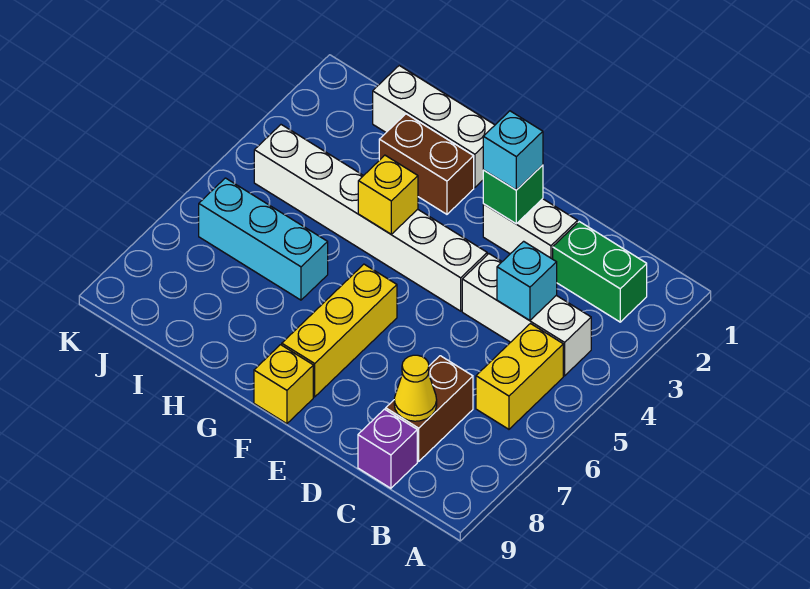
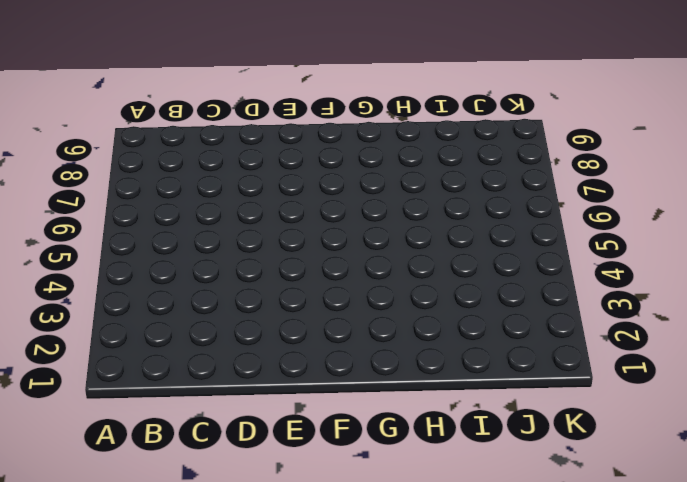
none -> green 1x2 brick [553,222,647,322]
none -> white 1x3 brick [462,254,591,376]
none -> yellow 1x2 brick [476,324,563,429]

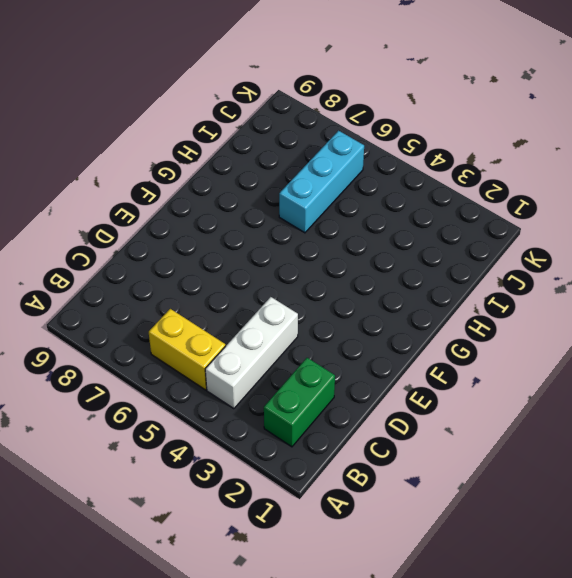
none -> brown 1x2 brick [386,356,473,461]
none -> purple 1x1 brick [358,409,417,488]
none -> white 1x2 brick [483,199,578,259]

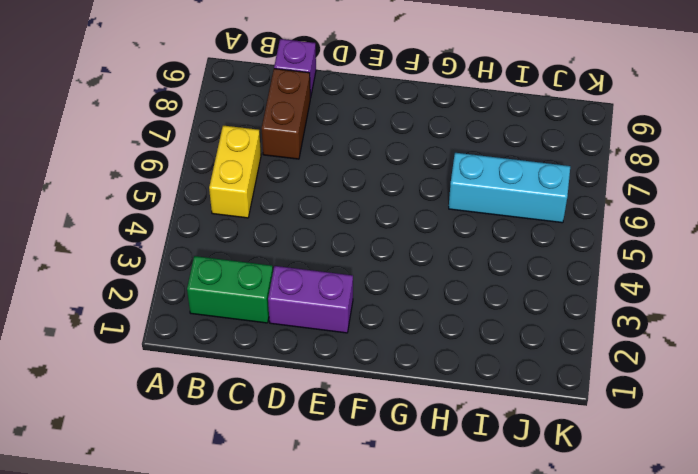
purple 1x2 brick [268,266,353,333] -> white 1x2 brick [483,199,578,259]
none -> white 1x3 brick [462,254,591,376]
none -> white 1x6 brick [254,125,487,311]
none -> yellow 1x3 brick [282,264,397,397]

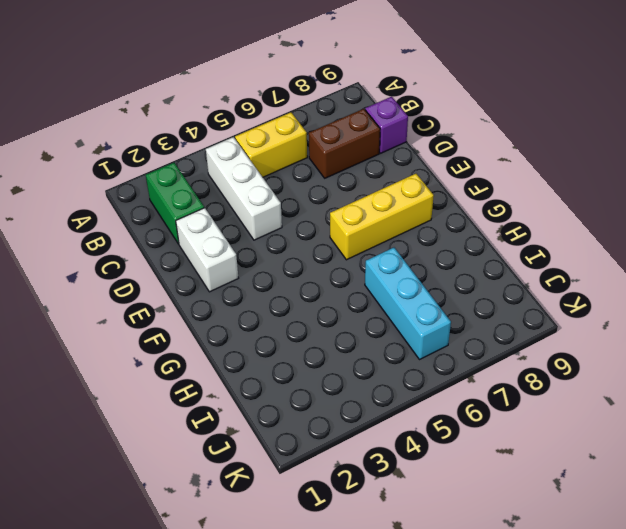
none -> white 1x6 brick [254,125,487,311]
none -> yellow 1x1 brick [254,345,313,424]
none -> white 1x3 brick [373,66,495,188]

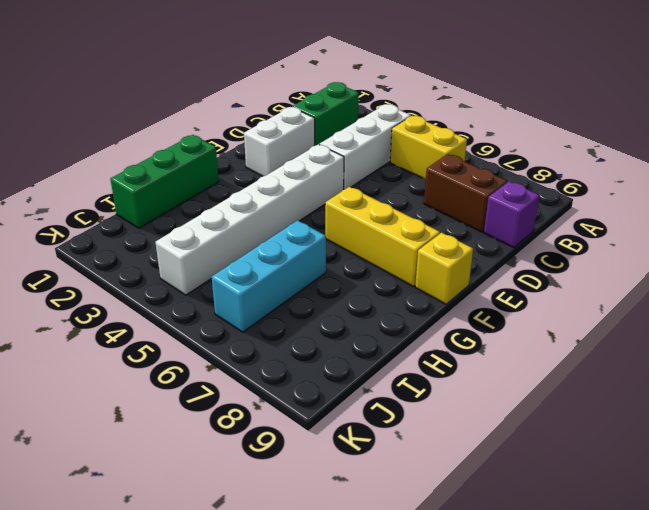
green 1x3 brick [111,135,219,228] -> white 1x3 brick [373,66,495,188]
none -> brown 1x2 brick [379,114,474,214]
none -> cyan 1x1 brick [497,241,557,320]
none -> yellow 1x1 cone [394,355,437,421]

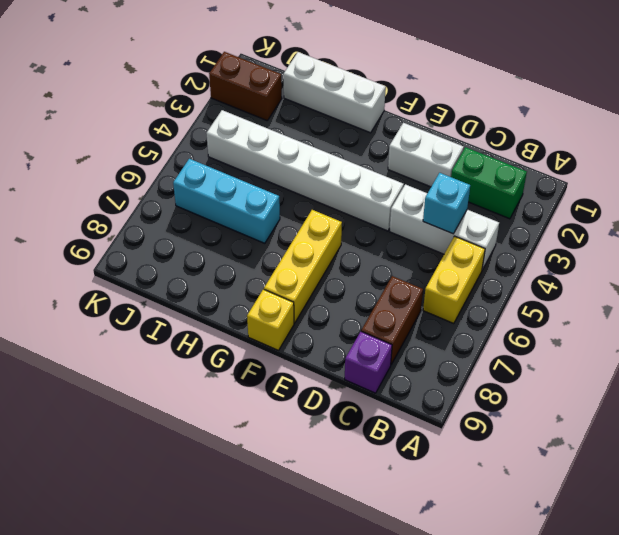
brown 1x2 brick [209,52,282,120] -> brown 1x2 brick moved to [379,114,474,214]
none -> yellow 1x1 cone [394,355,437,421]
none -> green 1x1 brick [483,165,543,224]
none -> yellow 1x1 brick [358,155,418,234]

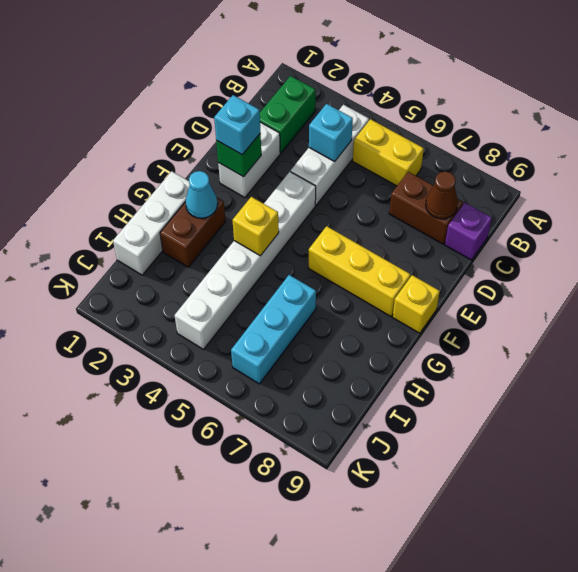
brown 1x1 cone [426,171,458,219] -> yellow 1x1 cone [394,355,437,421]
cyan 1x1 cone [186,171,218,218] -> none

